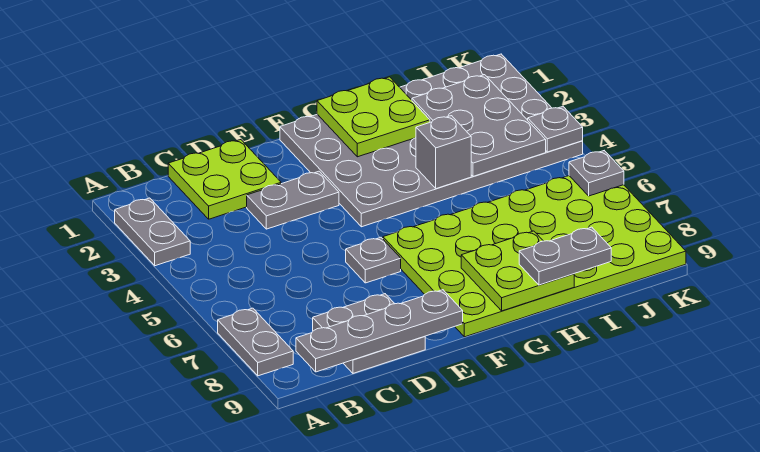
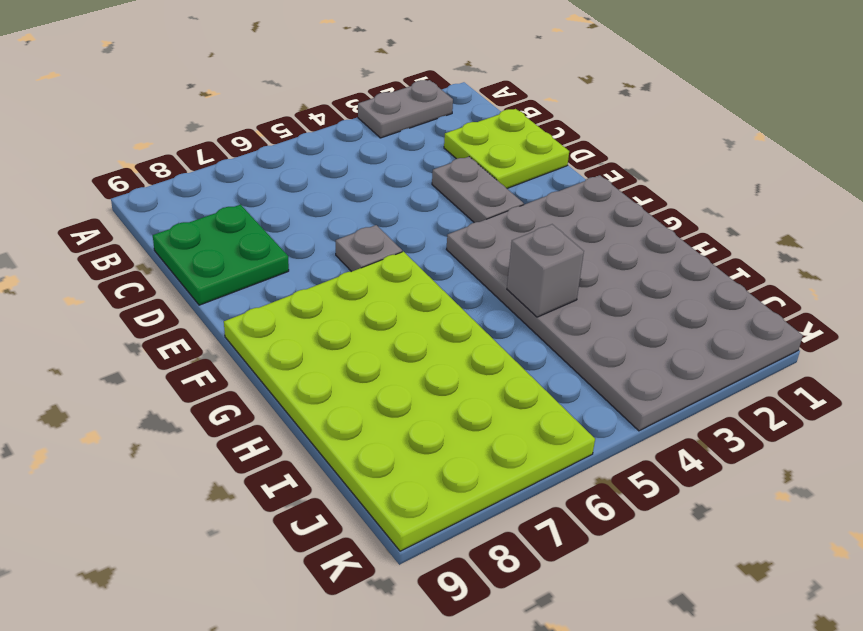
green 2x2 plate [153,204,289,305] -> grey 2x2 plate [313,294,425,373]
none -> grey 1x2 plate [218,308,293,376]
none -> grey 1x4 plate [296,290,463,372]
none -> lime 2x2 plate [317,77,430,157]

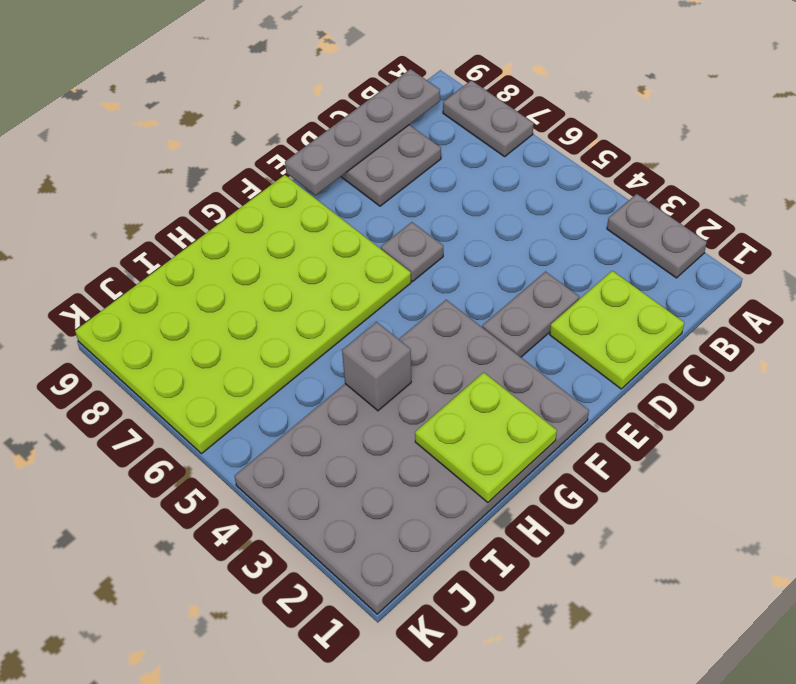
none -> lime 2x2 plate [461,231,574,311]
none -> grey 2x3 plate [412,75,546,177]
none -> grey 1x1 plate [528,107,583,152]

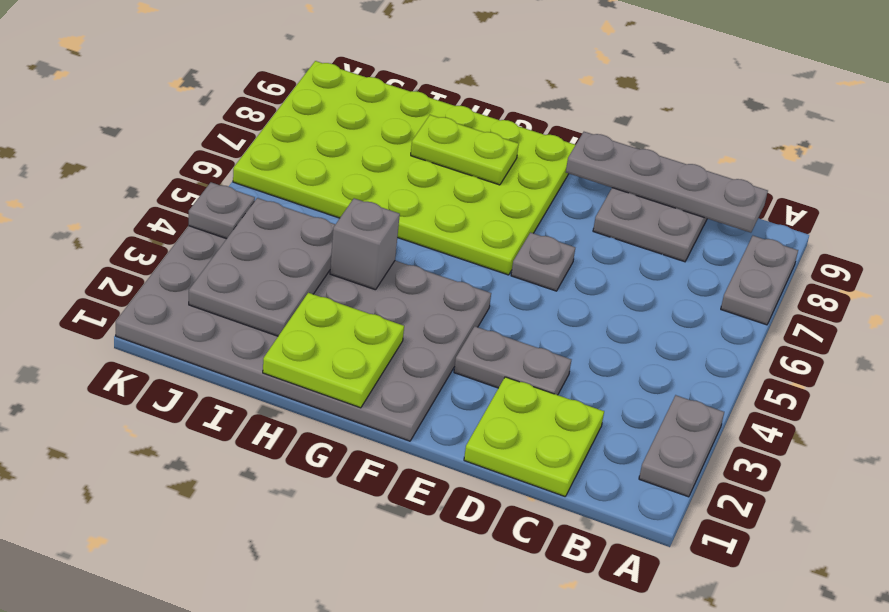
lime 1x2 plate [411,115,519,185] -> lime 2x2 plate [461,231,574,311]
none -> grey 1x1 plate [569,151,624,196]
none -> grey 1x2 plate [519,227,611,285]

